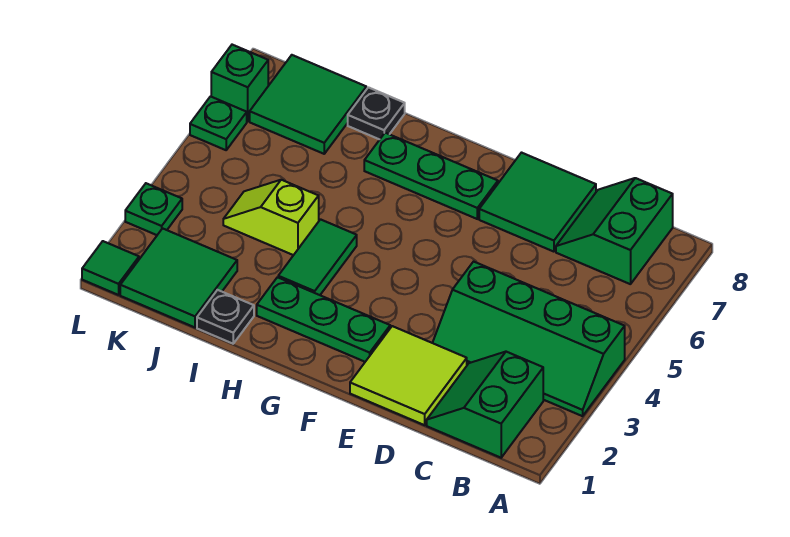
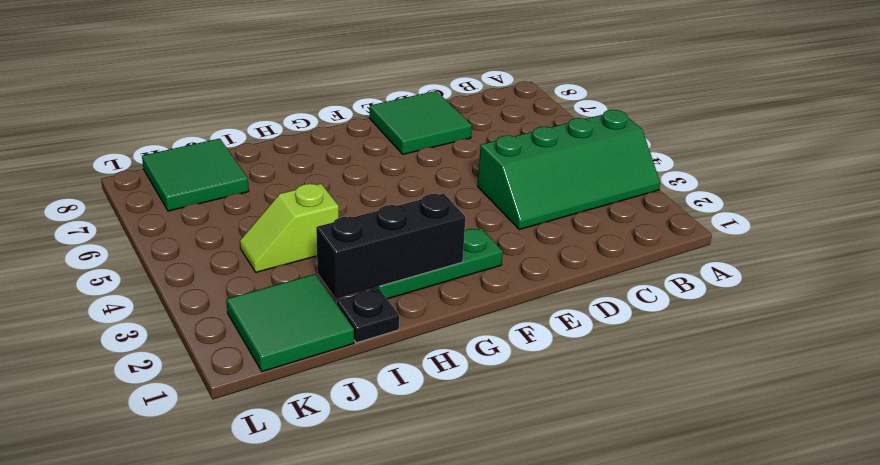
black 1x3 brick [316,194,465,299] -> none
none -> green 2x2 slope [427,352,543,458]
none -> green 2x2 slope [556,178,673,284]
none -> lime 2x2 tile [350,326,467,425]

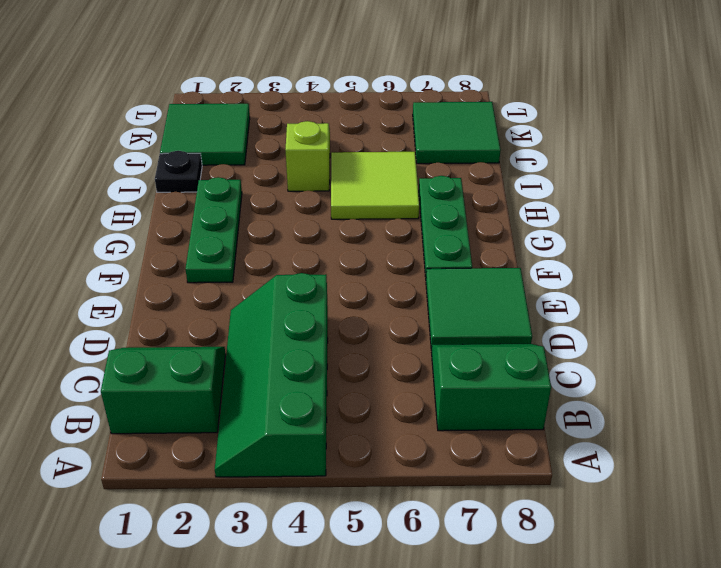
lime 2x2 tile [331,152,419,219] -> lime 2x2 tile moved to [350,326,467,425]
none -> green 1x2 tile [278,219,357,295]
none -> black 1x1 plate [348,87,405,139]
none -> green 1x1 tile [82,241,139,295]

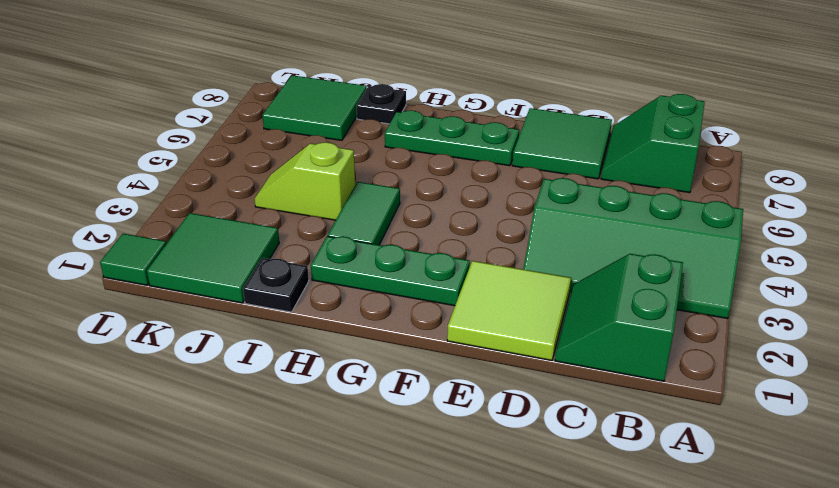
none -> green 1x1 plate [125,183,182,235]
none -> green 1x1 plate [190,97,247,150]
none -> green 1x1 brick [211,45,268,121]

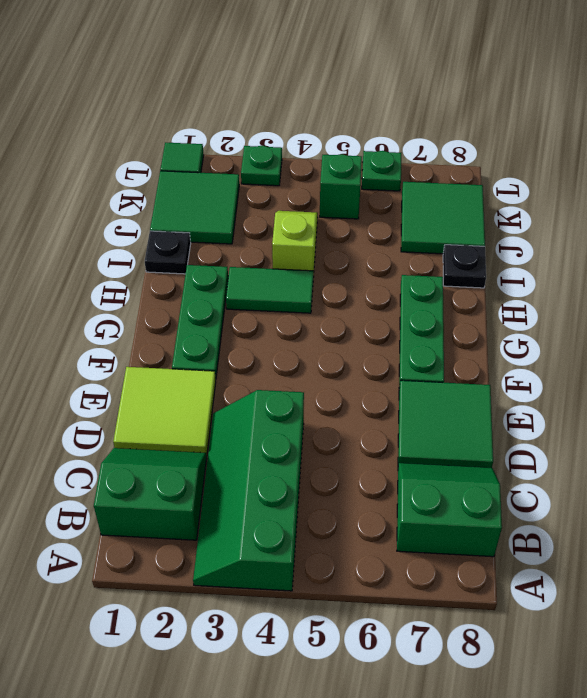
green 1x1 brick [320,154,362,219] -> green 1x1 brick moved to [211,45,268,121]

